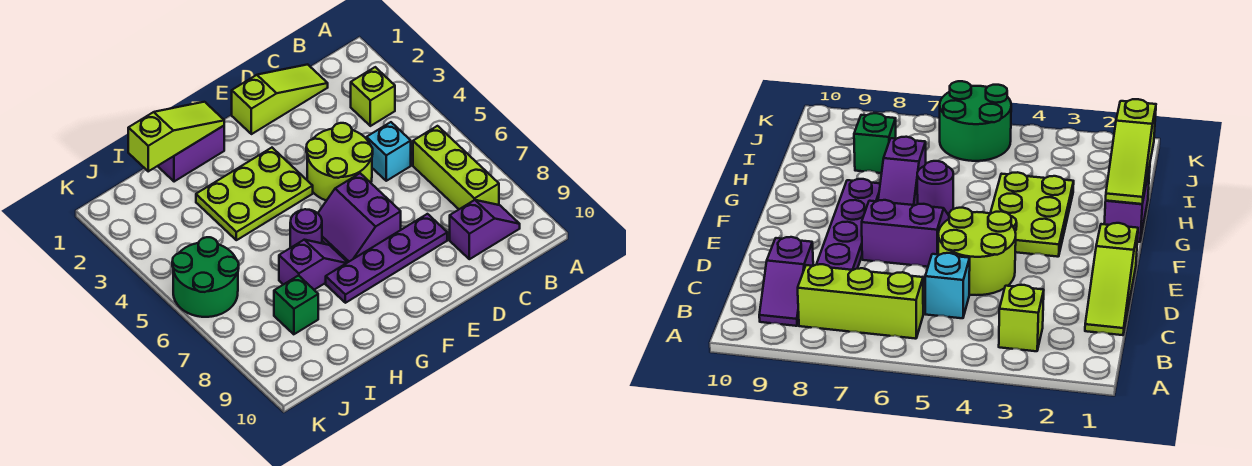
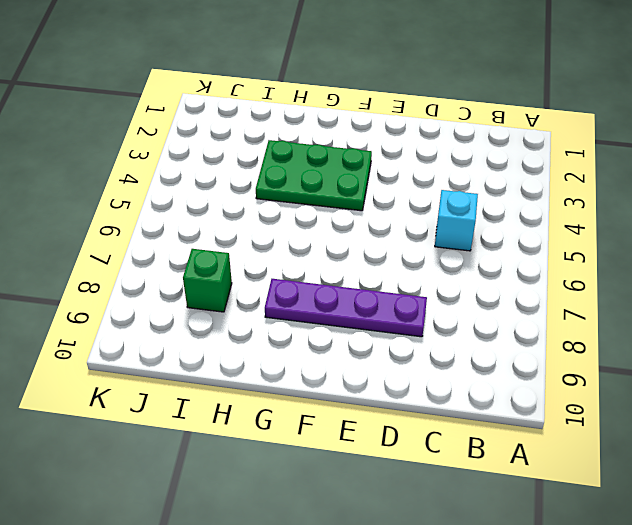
green 2x3 plate [256,140,372,211] -> lime 2x3 plate [196,148,313,240]
none -> lime 1x1 brick [351,67,395,126]
none -> lime 1x3 brick [413,126,499,209]
none -> purple 1x2 slope [450,200,520,259]

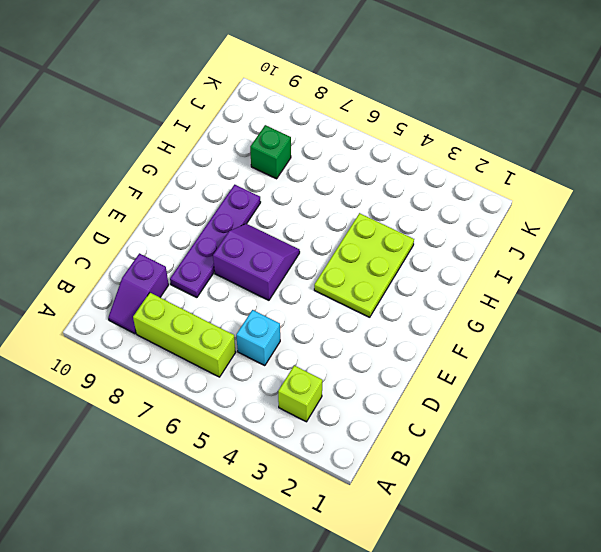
none -> lime 1x3 slope [232,64,328,134]
none -> lime 2x2 round brick [306,123,373,201]
none -> purple 1x2 brick [158,126,224,182]

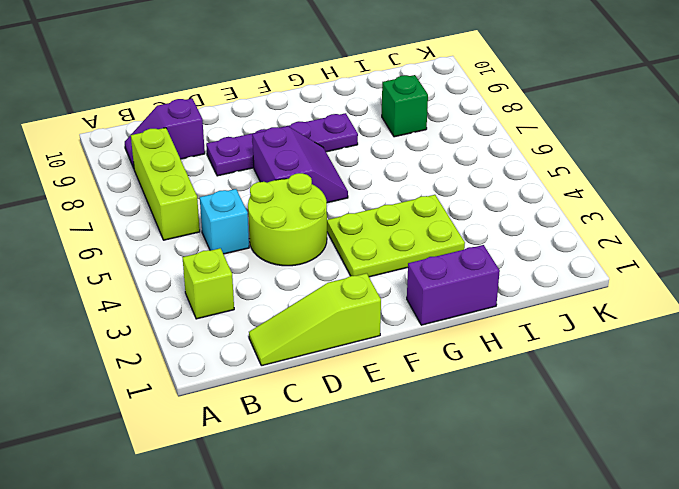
none -> purple 1x1 round brick [290,209,322,248]
none -> purple 1x2 slope [279,240,348,290]
none -> green 2x2 round brick [172,237,239,317]

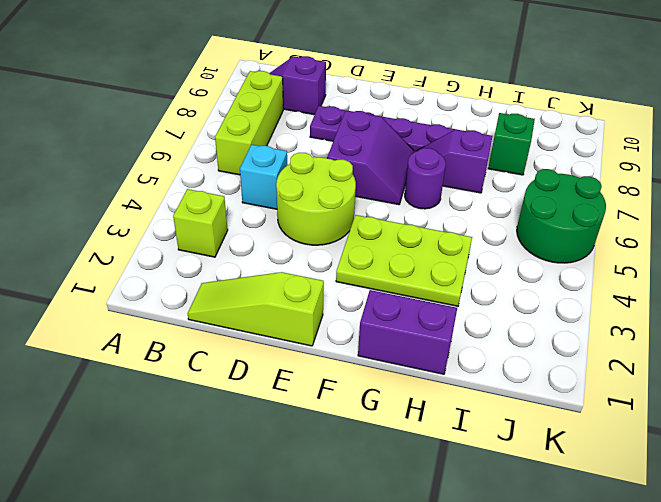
none -> lime 1x3 slope [128,102,224,171]

